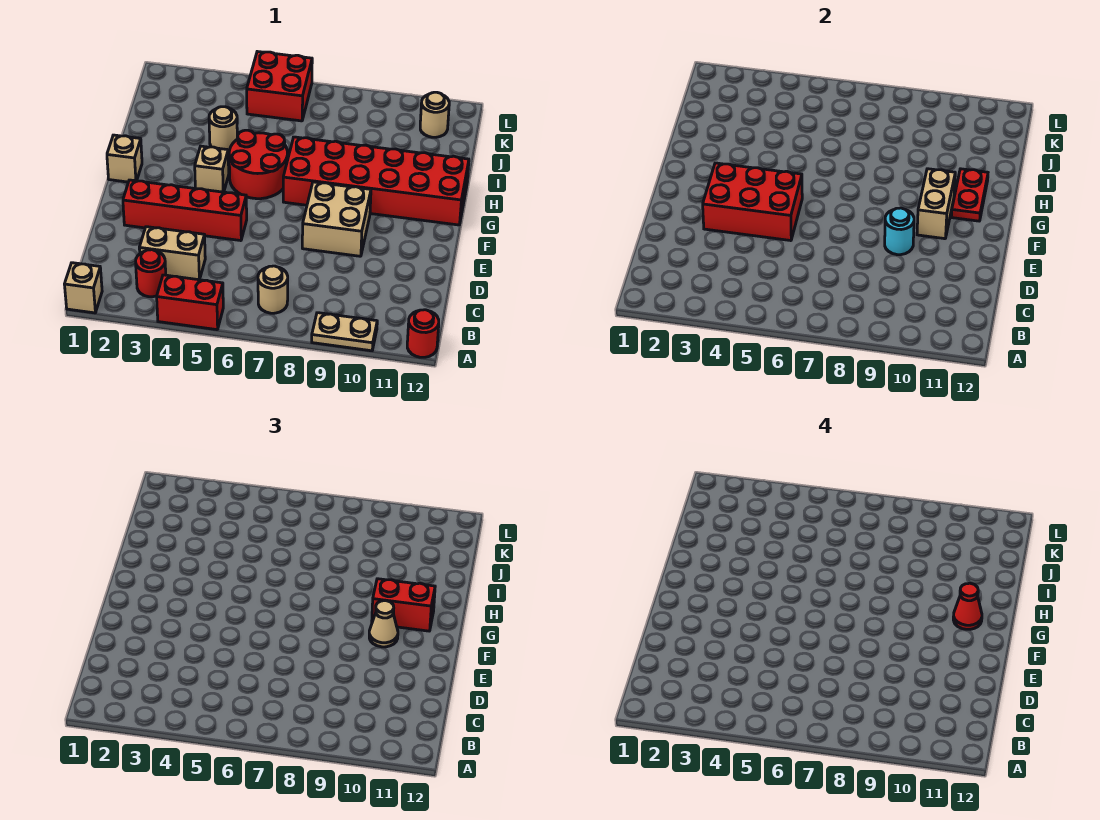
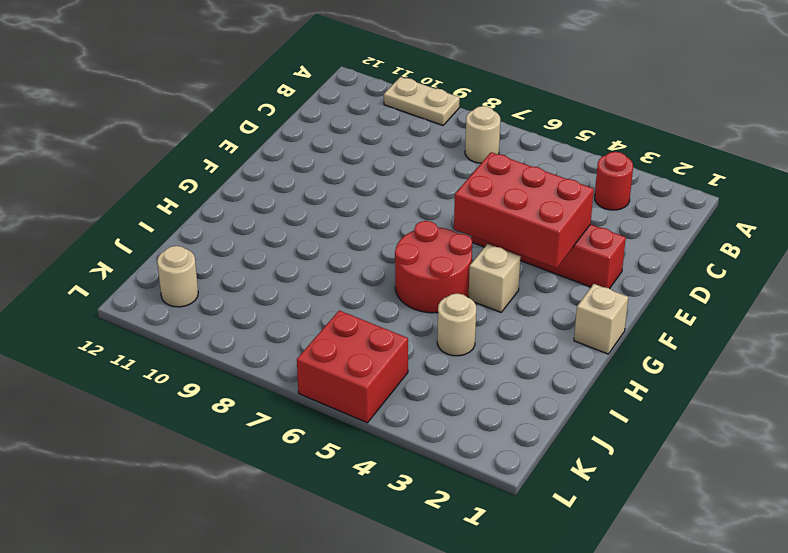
none -> tan 1x1 brick [64,263,102,313]
none -> red 1x2 brick [157,275,223,330]
none -> red 1x1 round brick [407,310,439,357]

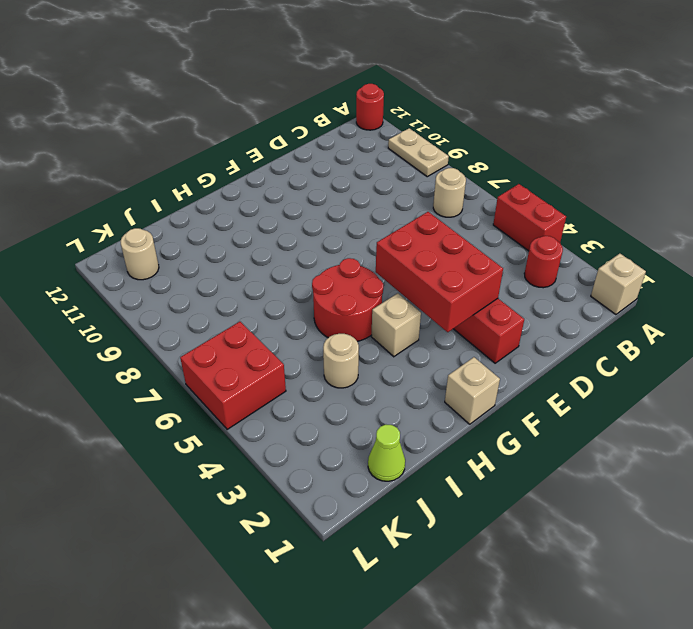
lime 1x1 cone [368,425,405,481] -> none
none -> tan 1x2 brick [139,227,205,280]
none -> tan 2x2 brick [302,182,371,256]
none -> red 2x6 brick [283,137,469,225]

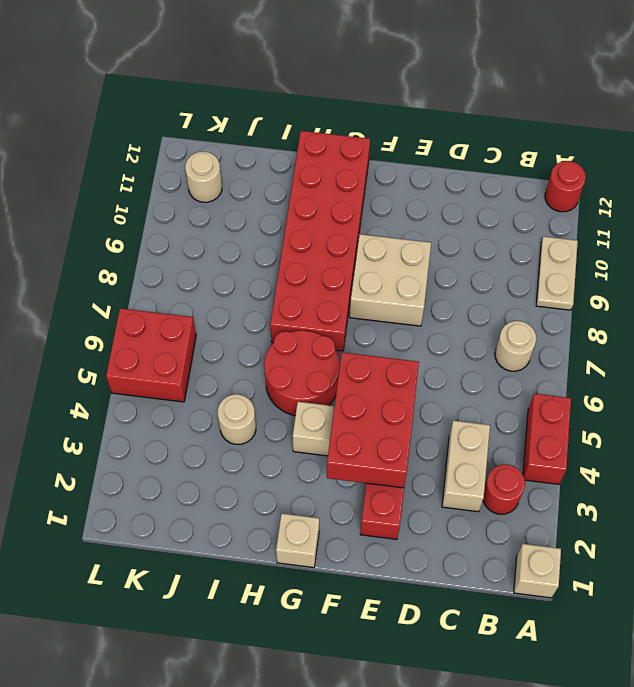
none -> cyan 1x1 round brick [885,208,914,255]
none -> tan 1x2 brick [917,169,955,239]
none -> red 1x2 plate [951,169,988,221]

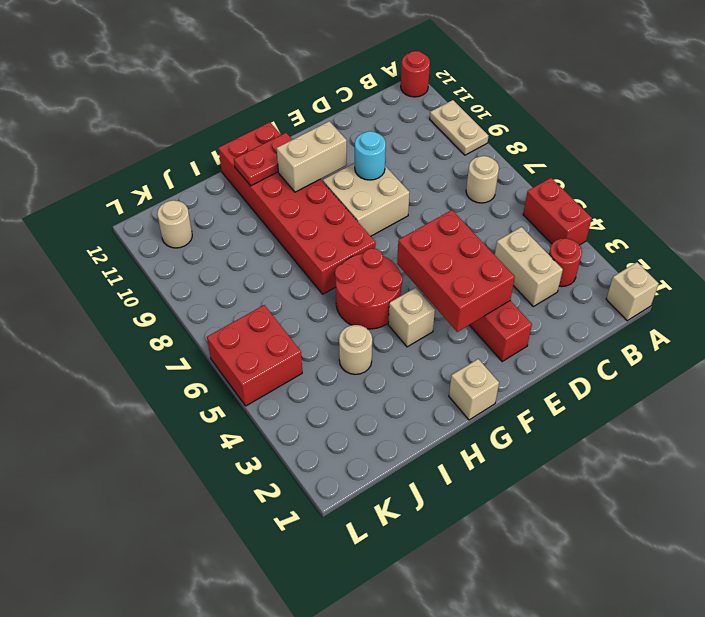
none -> tan 1x1 cone [369,601,398,647]
none -> red 1x2 brick [372,579,435,631]
none -> red 1x1 cone [953,583,982,629]

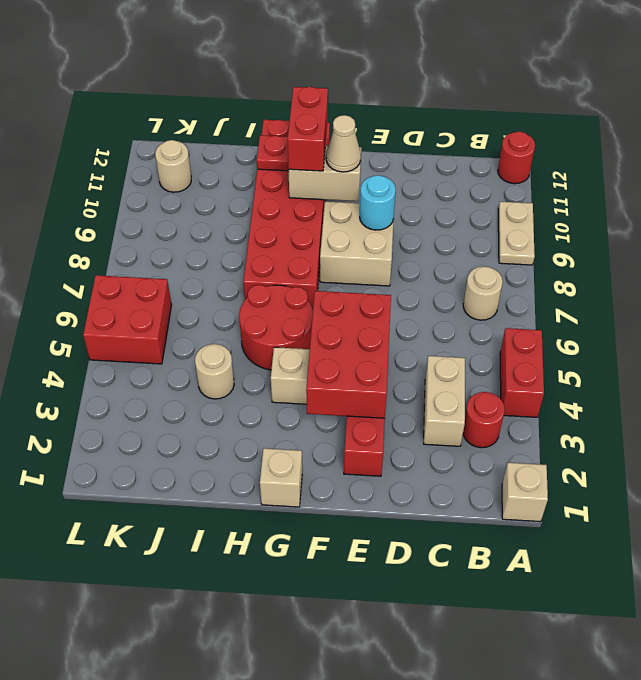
none -> red 1x1 cone [953,583,982,629]

